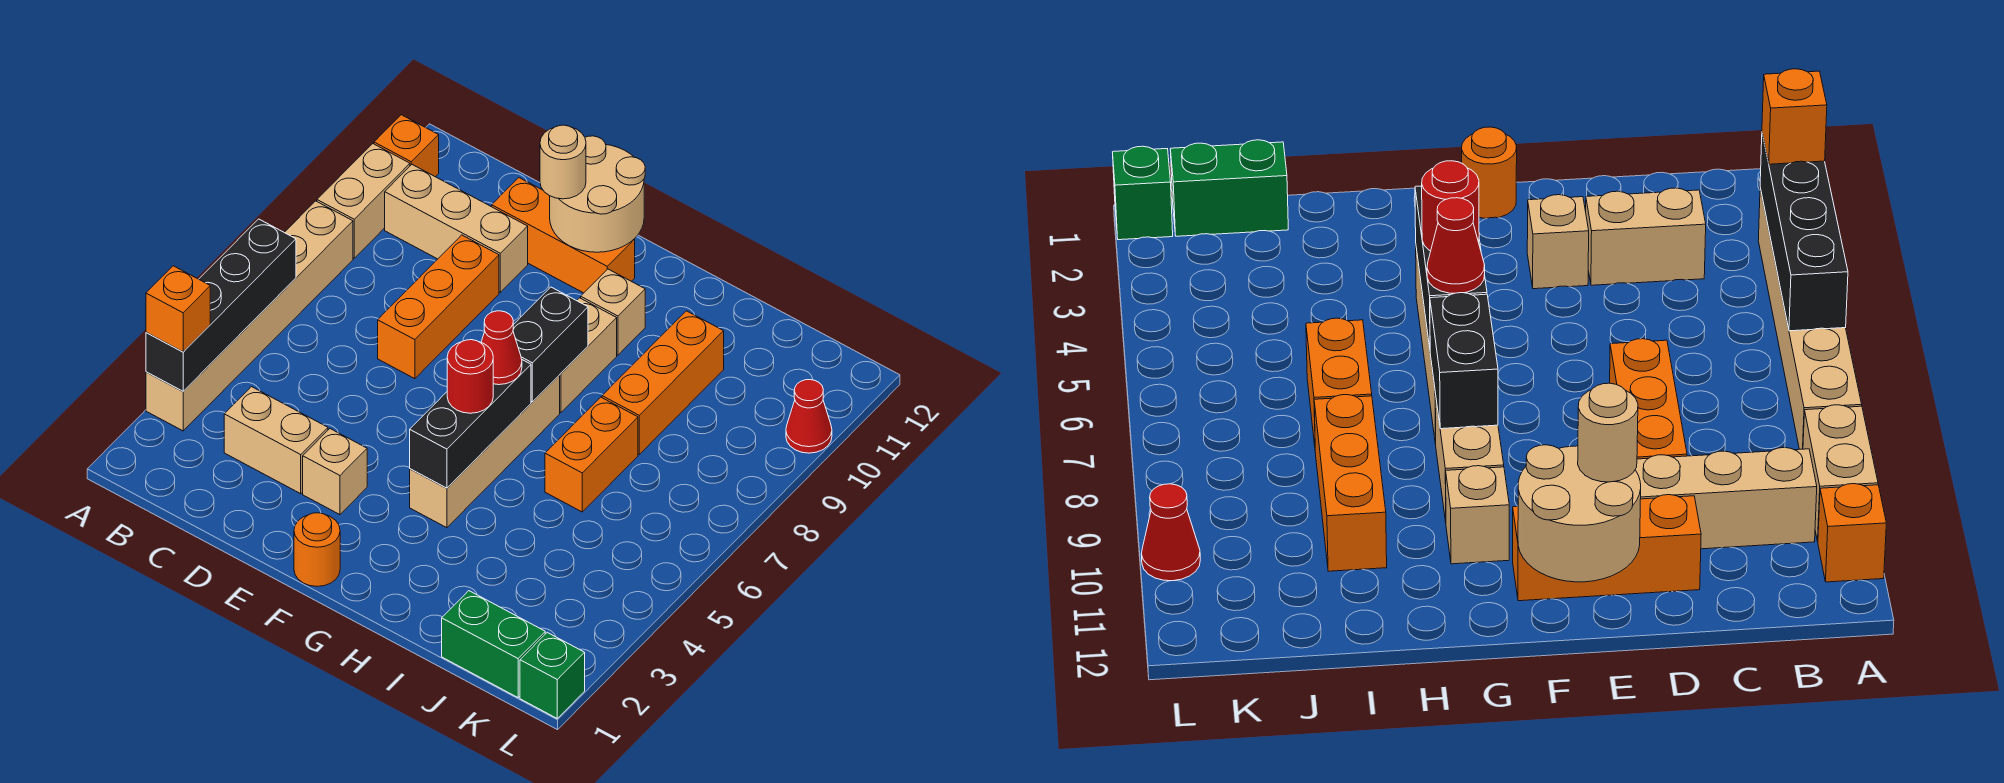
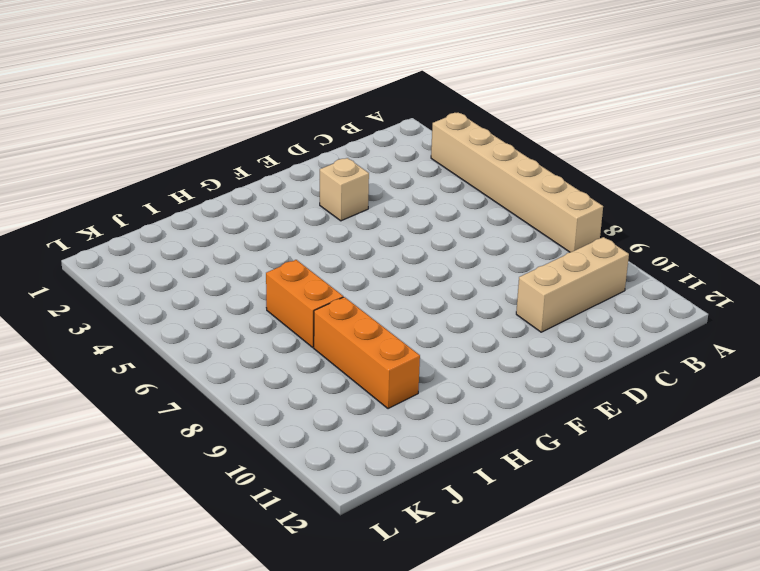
none -> tan 1x2 brick [317,144,410,258]
none -> orange 1x1 brick [374,115,439,177]
none -> tan 1x2 brick [224,387,328,494]

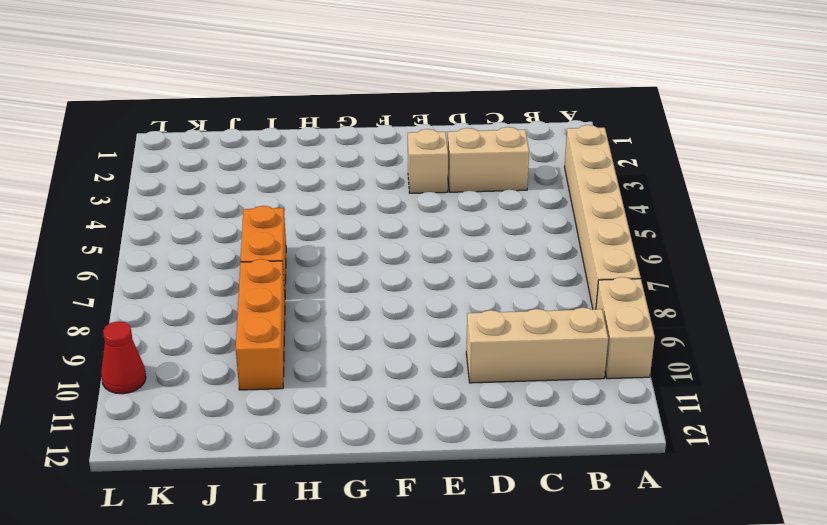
none -> orange 1x1 brick [374,115,439,177]
none -> orange 1x3 brick [378,235,499,379]
none -> orange 1x3 brick [492,178,635,293]

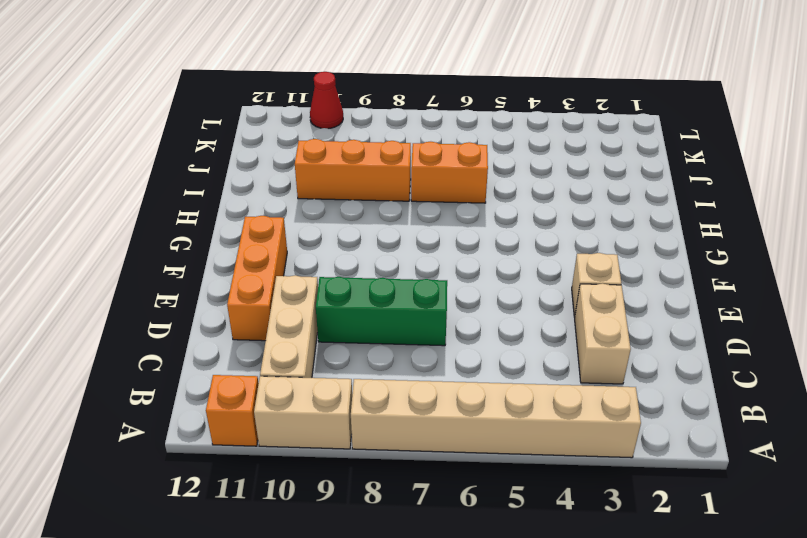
green 1x3 brick [316,277,447,346] -> orange 1x3 brick [378,235,499,379]
none -> orange 1x1 round brick [294,513,340,586]
none -> tan 1x4 brick [410,375,560,528]
none -> tan 1x2 brick [560,298,617,413]

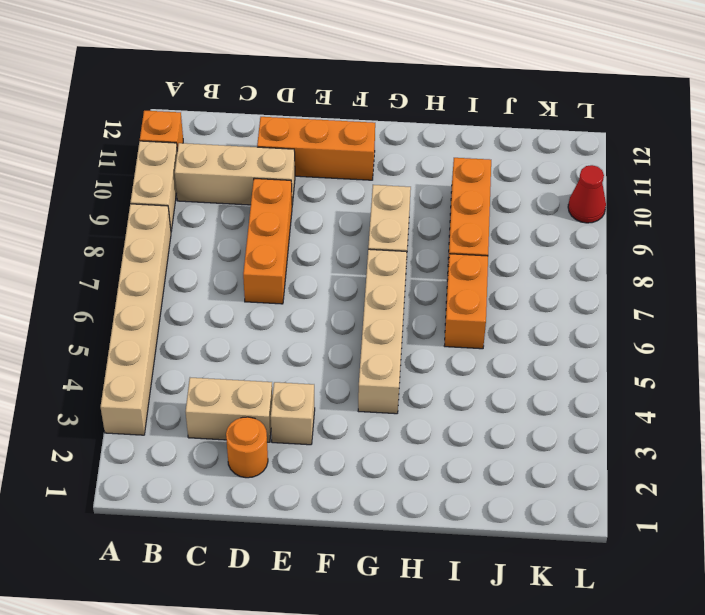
orange 1x1 round brick [226,417,268,478] -> orange 1x1 round brick moved to [294,513,340,586]
none -> tan 1x1 brick [581,269,645,355]
none -> green 1x2 brick [442,591,545,698]
none -> green 1x1 brick [520,632,585,718]

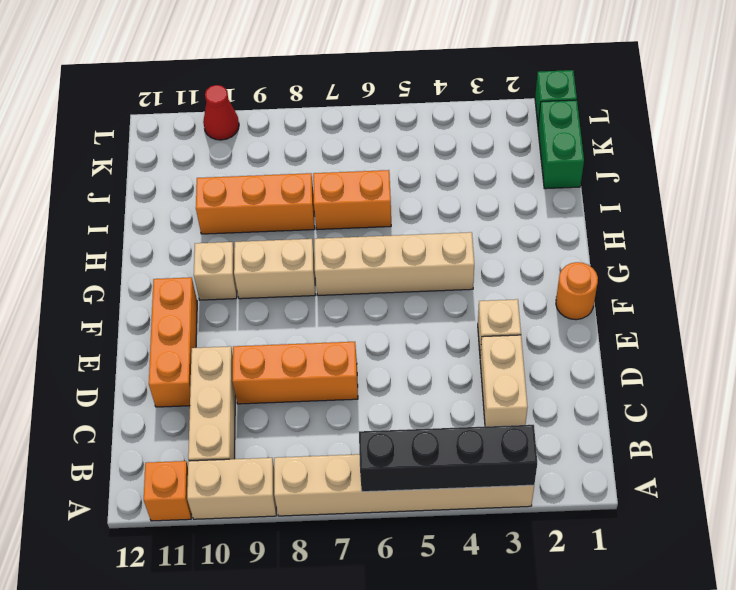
none -> tan 2x2 round brick [550,136,645,252]
none -> black 1x3 brick [410,360,531,488]
none -> black 1x2 brick [513,287,588,402]

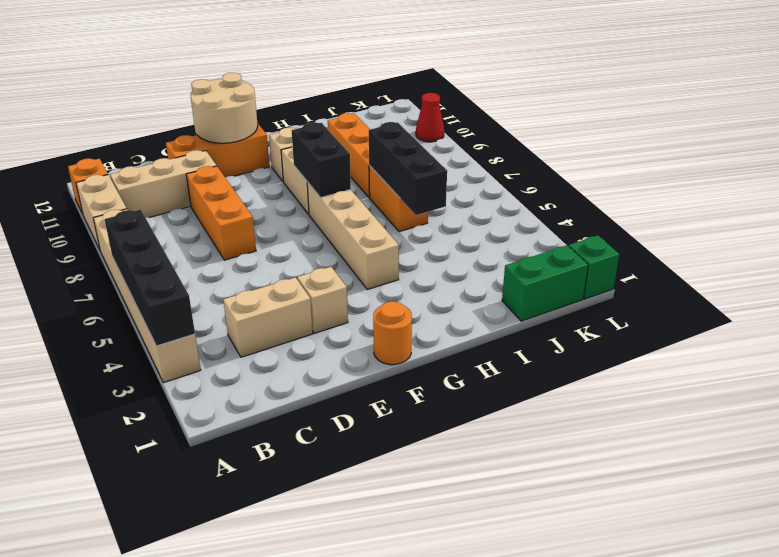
black 1x3 brick [369,122,447,215] -> black 1x3 brick moved to [410,360,531,488]
none -> orange 1x1 brick [146,266,210,352]
none -> tan 1x1 round brick [540,125,586,199]
none -> red 1x1 round brick [447,340,493,413]

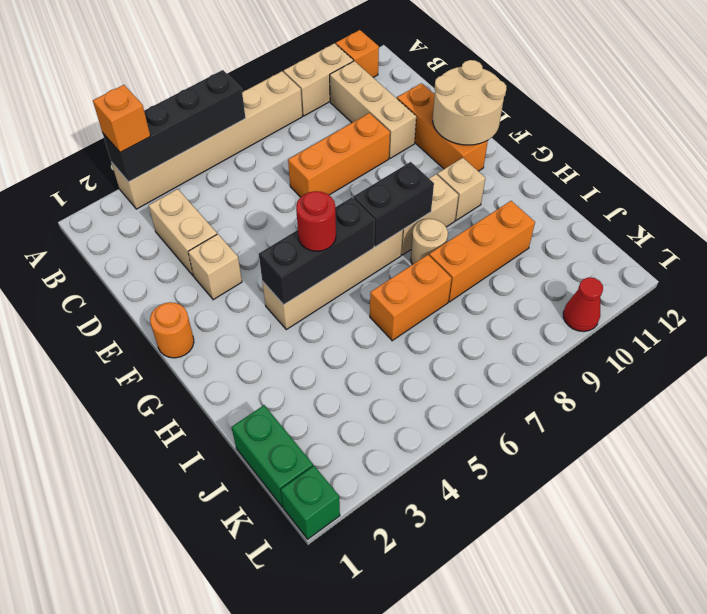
tan 1x1 round brick [411,219,448,265] -> tan 1x1 round brick moved to [540,125,586,199]
none -> red 1x1 cone [481,311,522,385]

